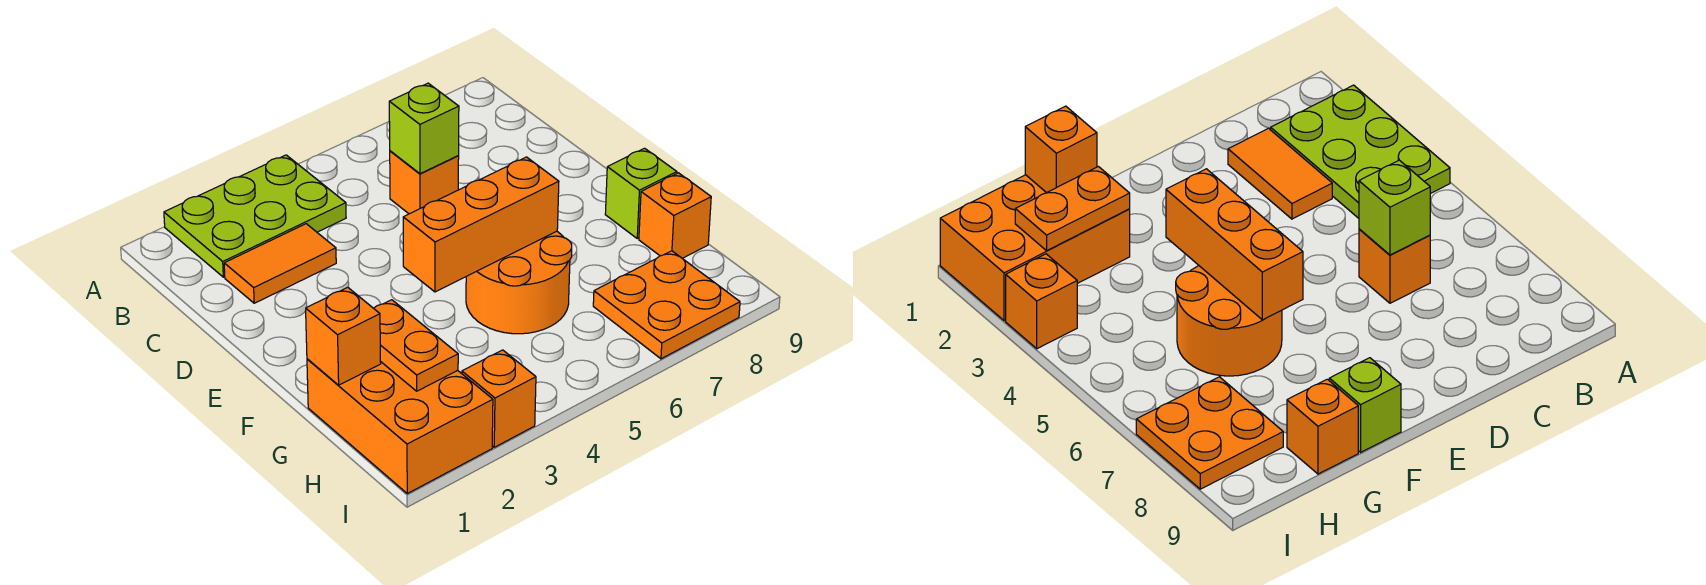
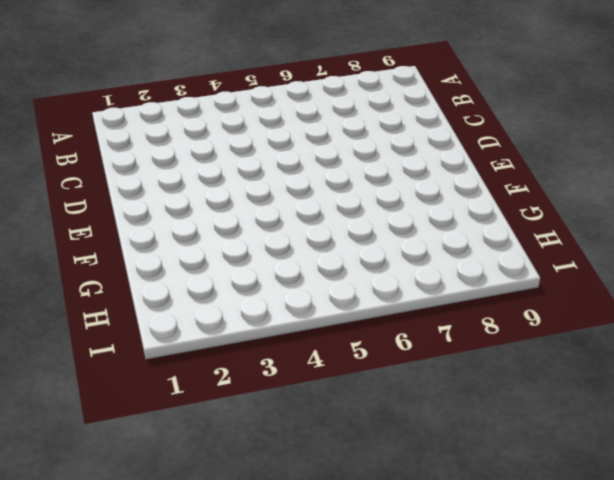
none -> lime 2x3 plate [164,155,346,277]
none -> orange 1x2 tile [224,224,336,303]
none -> orange 1x1 brick [390,151,459,214]

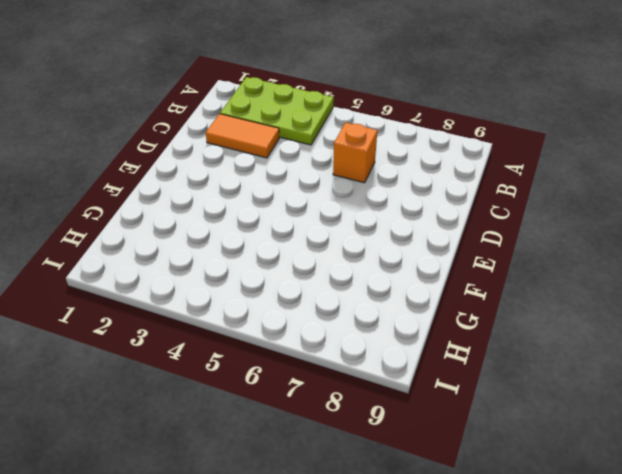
none -> orange 2x2 round brick [466,231,572,334]
none -> lime 1x1 brick [605,148,677,238]
none -> orange 2x3 brick [307,359,493,494]

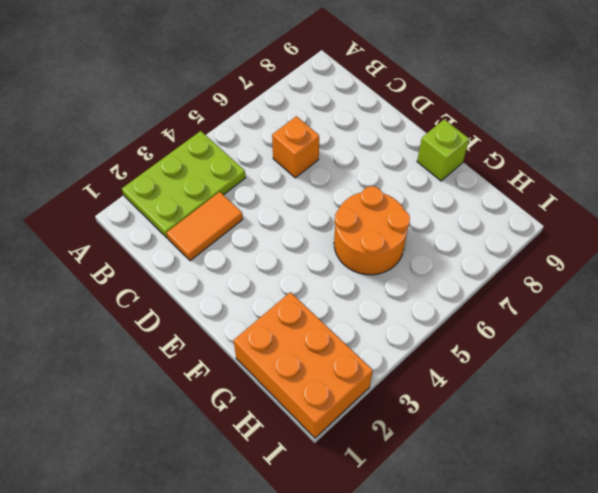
none -> orange 1x1 brick [639,173,711,258]
none -> orange 2x2 plate [593,251,740,359]
none -> orange 1x1 brick [462,350,536,447]

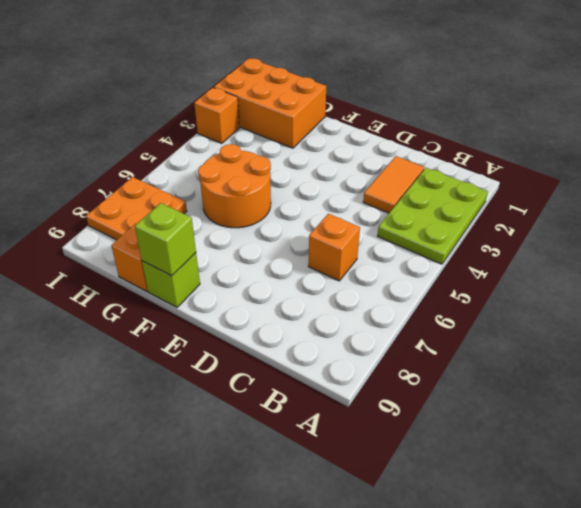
lime 1x1 brick [135,203,196,276] -> lime 1x1 brick moved to [389,83,459,174]
none -> orange 1x3 brick [403,157,559,292]
none -> orange 1x1 brick [306,287,381,385]
none -> orange 1x2 plate [374,300,458,391]

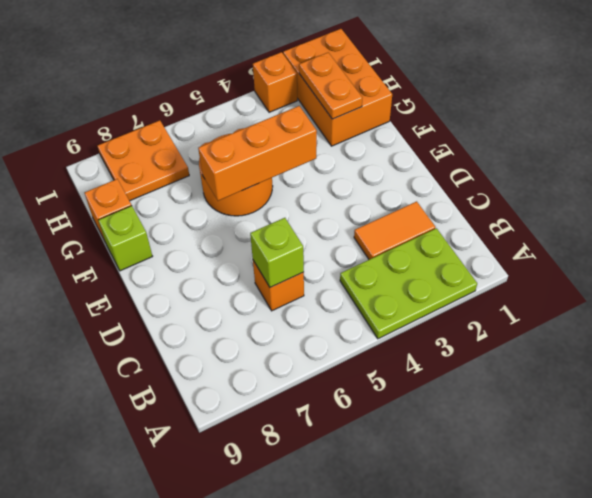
none -> orange 1x1 brick [306,287,381,385]

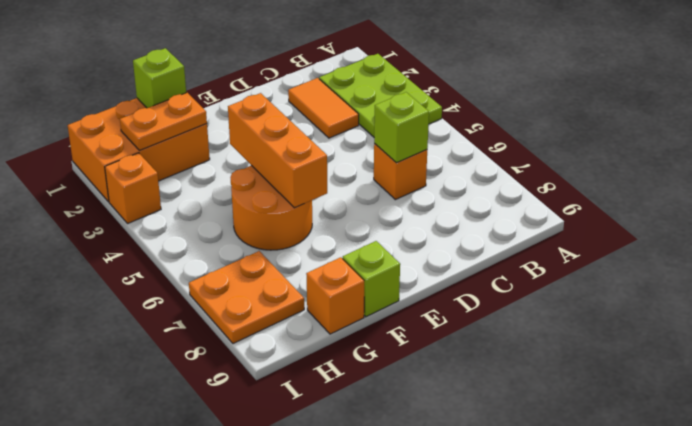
lime 1x1 brick [133,48,186,108] -> orange 1x1 brick [306,287,381,385]

